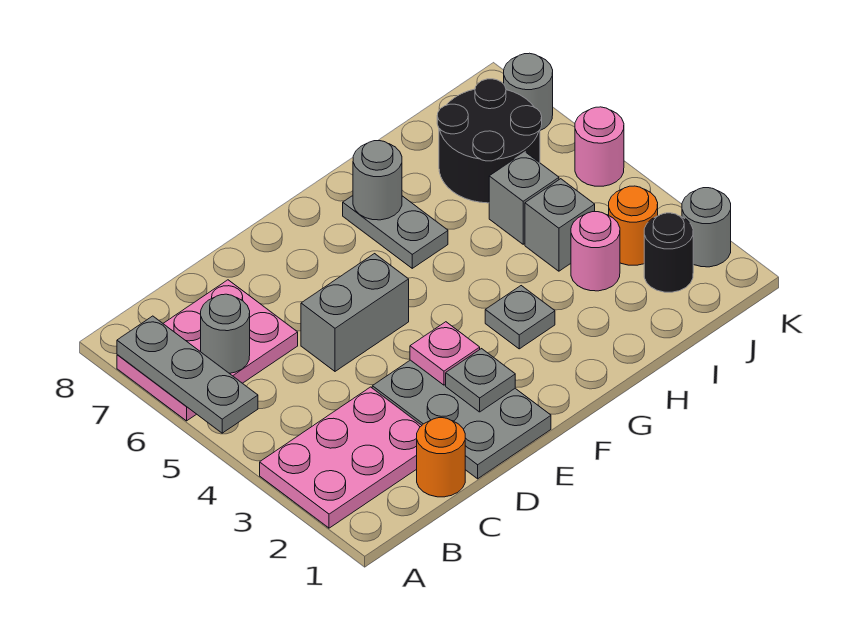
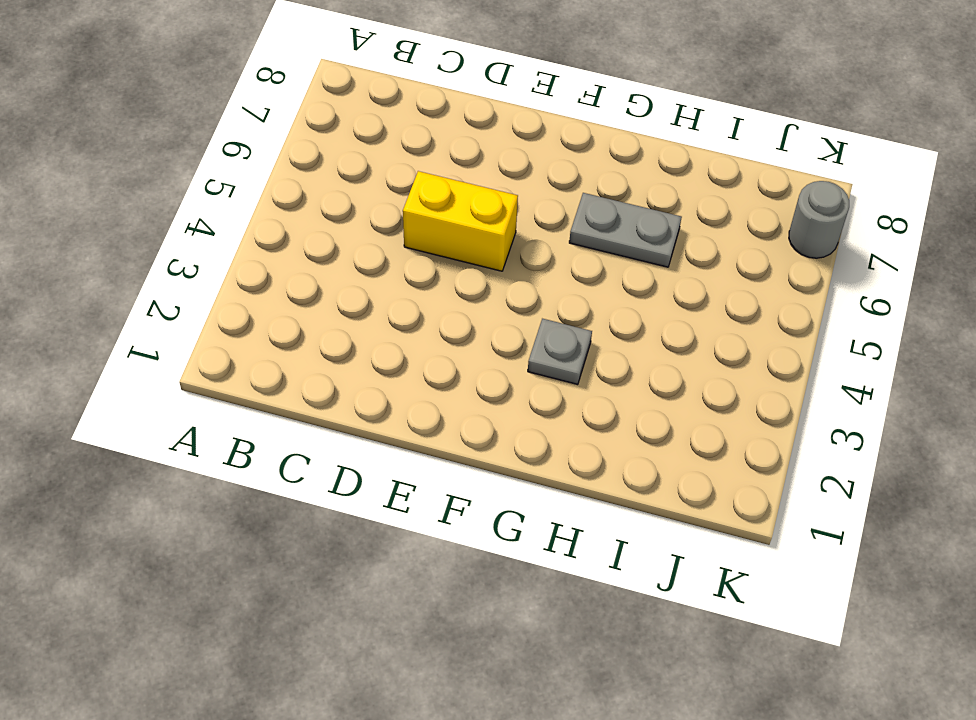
yellow 1x2 brick [403,171,518,271] -> grey 1x2 brick [301,254,409,371]
grey 1x2 plate [569,193,682,267] -> grey 1x2 plate turned to [343,196,448,268]
none -> pink 2x3 plate [260,387,422,528]
none -> pink 2x3 plate [117,280,298,421]
none -> orange 1x1 round brick [417,418,465,497]

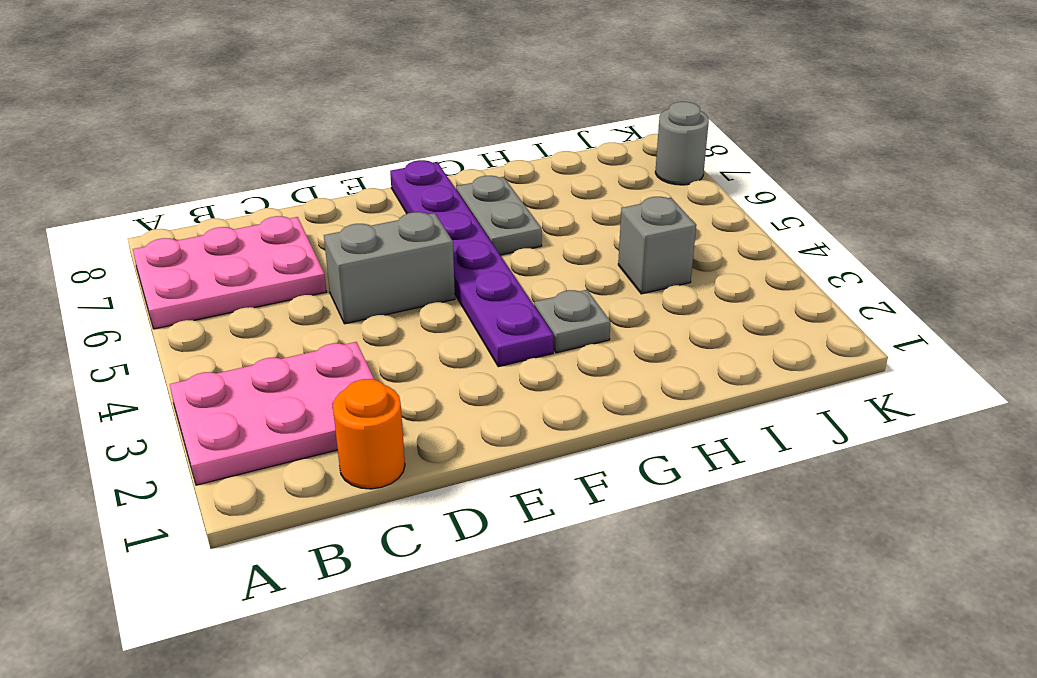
purple 1x6 plate [390,160,554,367] -> none
none -> grey 2x3 plate [372,360,551,479]
none -> pink 1x1 round brick [571,212,620,291]
none -> grey 1x1 brick [489,152,559,244]

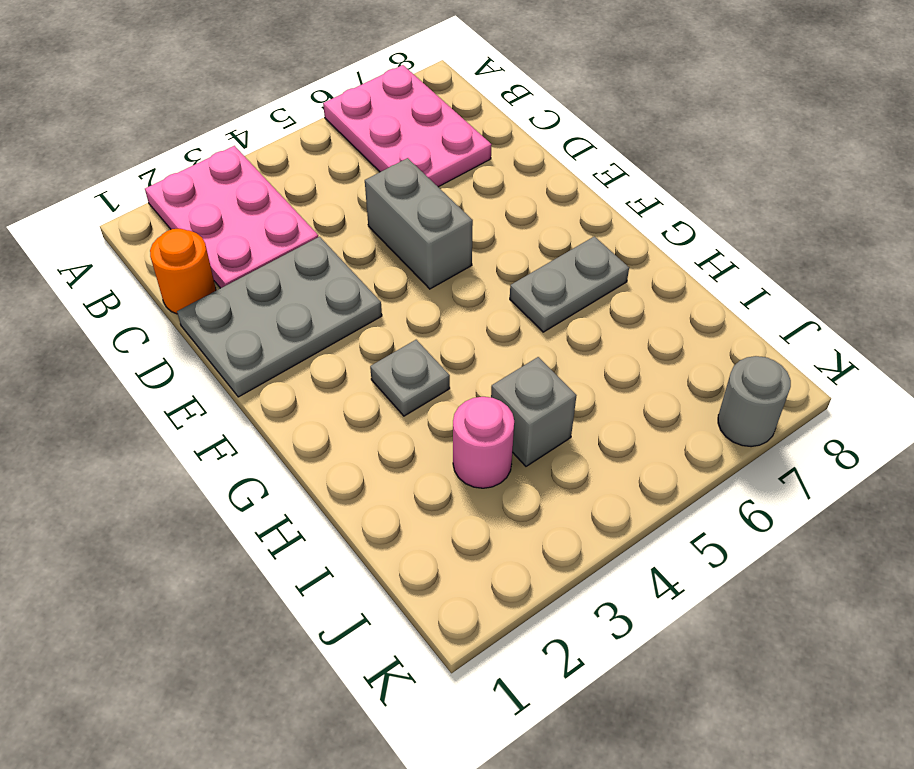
none -> grey 1x1 brick [489,152,559,244]
none -> black 2x2 round brick [437,79,542,203]
none -> black 1x1 round brick [644,213,693,292]

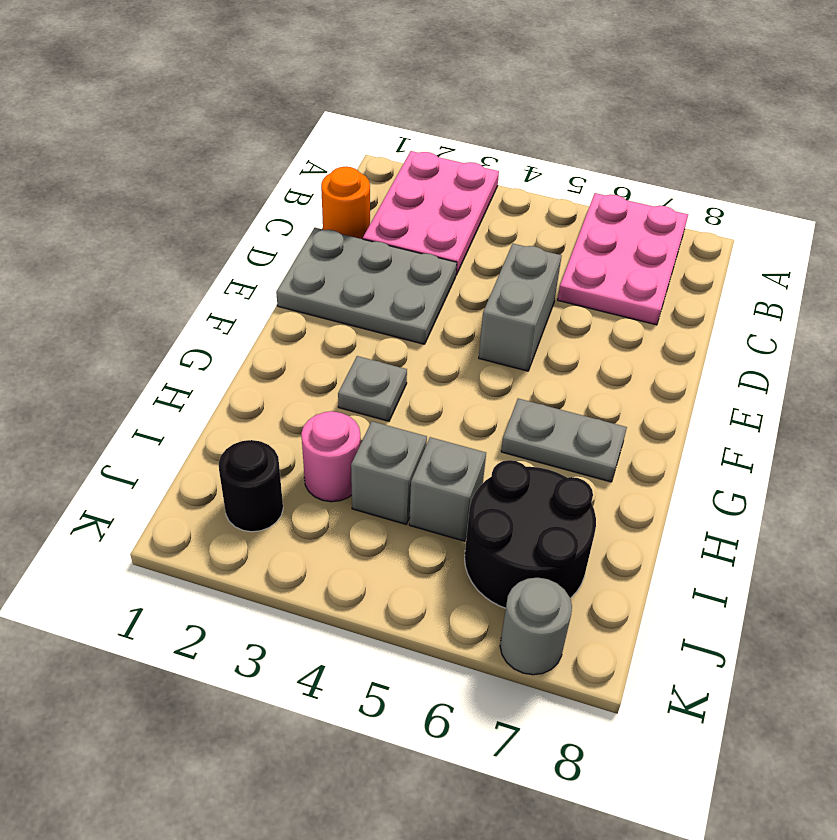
none -> orange 1x1 round brick [609,186,658,265]
none -> grey 1x1 round brick [682,188,731,267]
none -> pink 1x1 round brick [575,107,624,186]

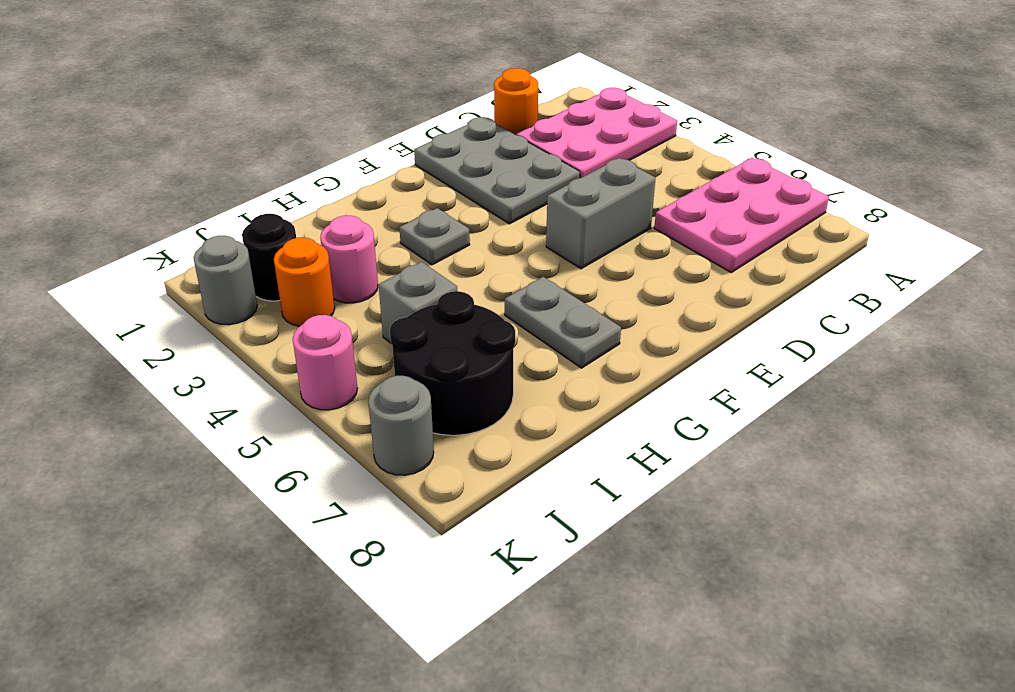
none -> grey 1x1 brick [525,179,595,271]
none -> grey 1x3 plate [117,316,258,433]
none -> grey 1x1 round brick [201,294,250,373]

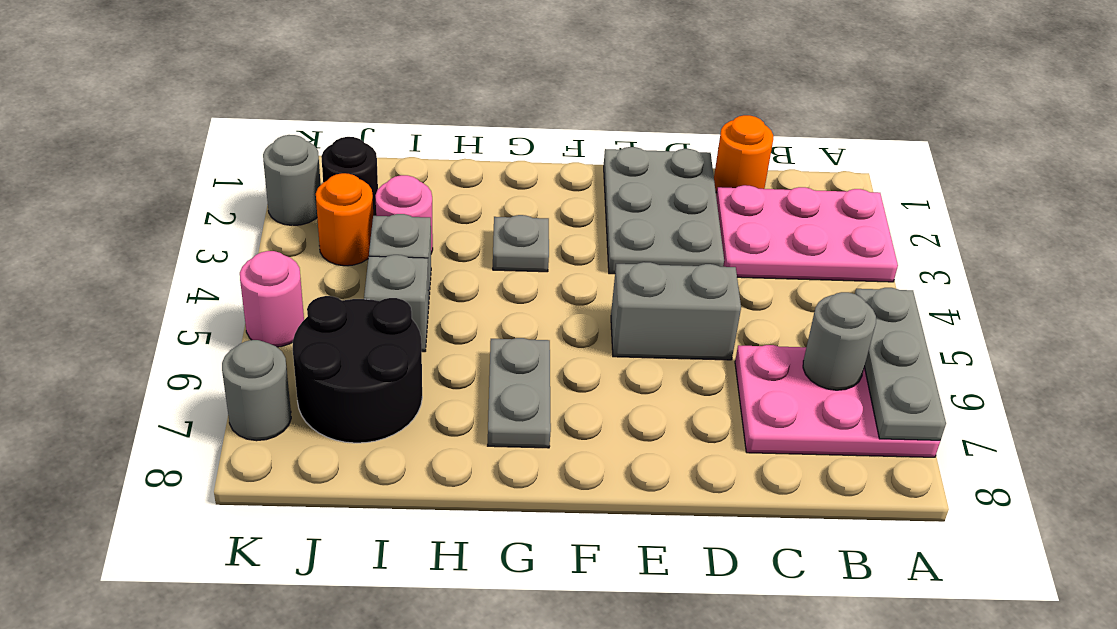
none -> grey 1x1 plate [446,349,515,412]
none -> pink 1x1 plate [410,322,480,385]
none -> grey 1x1 round brick [353,141,402,220]

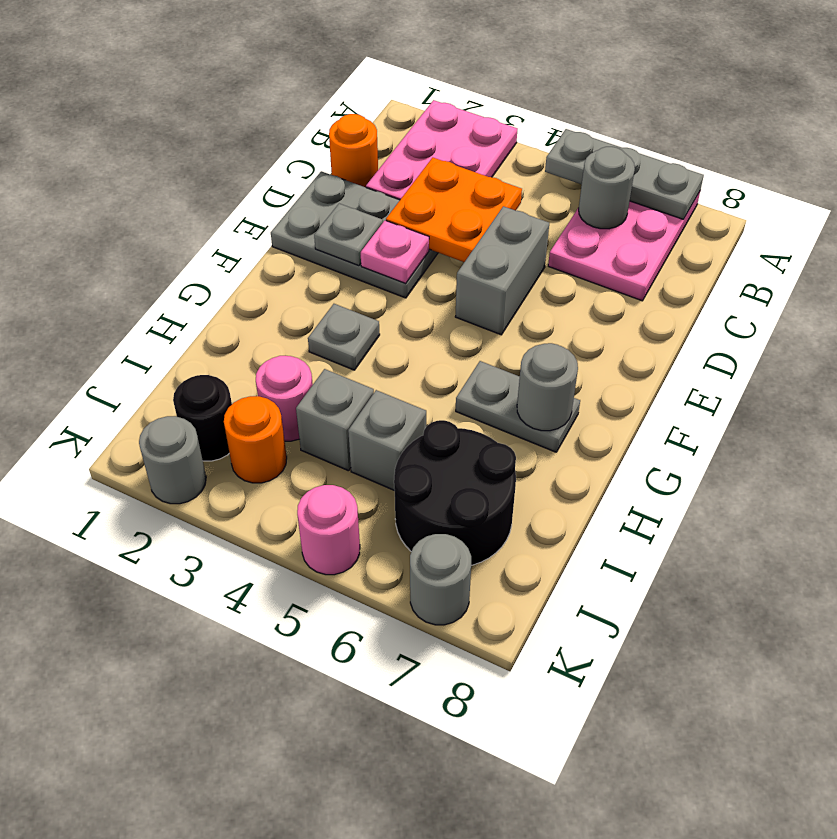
orange 2x2 plate [386,158,522,262] -> none

